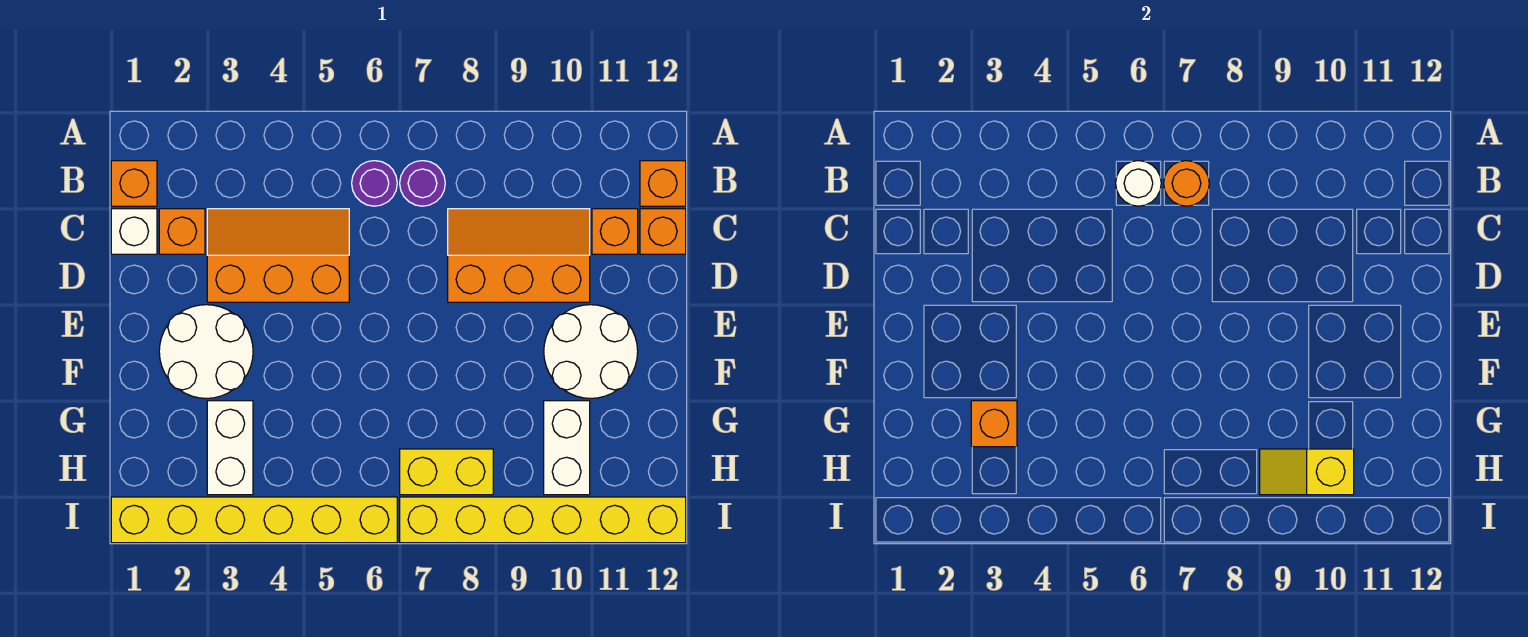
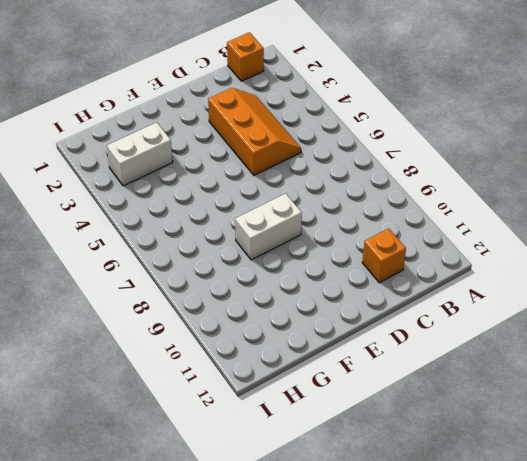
white 1x2 brick [235,193,302,260] -> white 1x2 brick moved to [544,401,590,495]
none -> purple 1x1 round brick [352,161,397,206]
none -> purple 1x1 round brick [400,161,445,206]
none -> orange 1x1 brick [640,161,686,206]

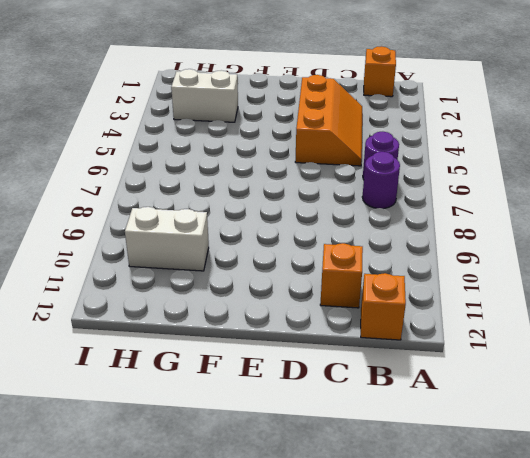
none -> white 1x1 brick [111,209,157,254]
none -> orange 1x1 brick [159,209,205,254]
none -> orange 2x3 slope [448,209,590,302]

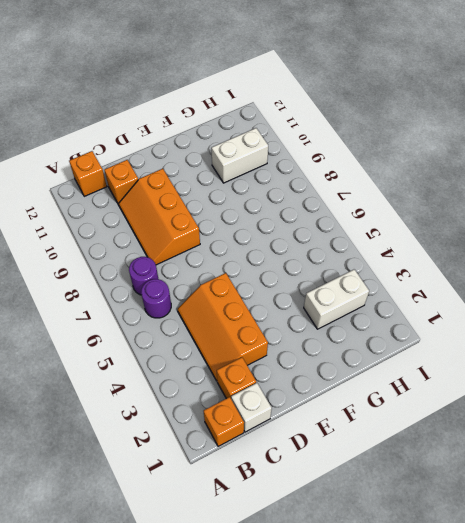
none -> orange 1x1 brick [640,209,686,254]
none -> white 2x2 round brick [159,305,253,398]
none -> white 2x2 round brick [544,305,638,398]

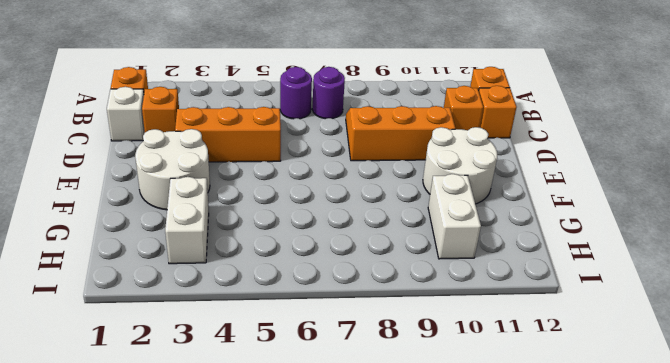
none -> yellow 1x2 brick [400,449,493,495]
none -> yellow 1x6 brick [111,497,397,543]
none -> yellow 1x6 brick [400,497,686,543]

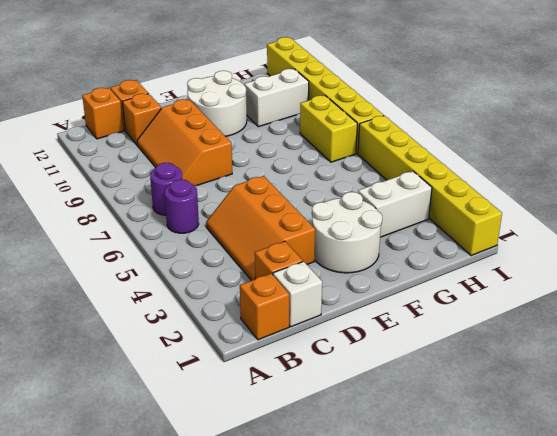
none -> white 1x1 round brick [1116,161,1161,206]
none -> orange 1x1 round brick [1164,161,1209,206]
none -> orange 1x1 brick [971,401,1017,447]

